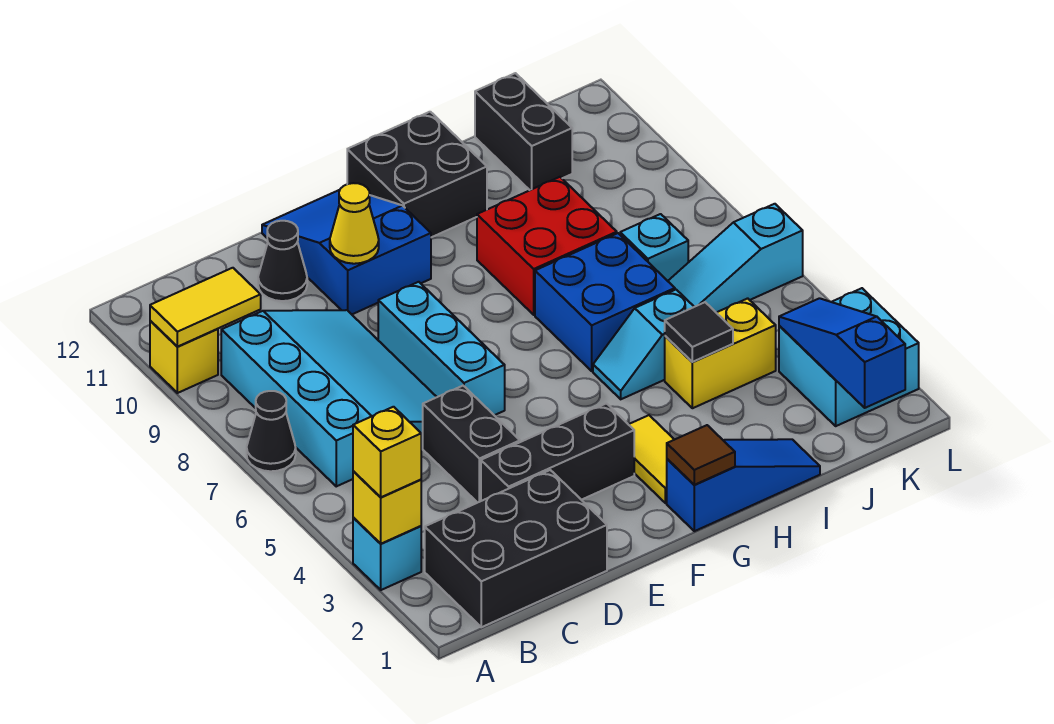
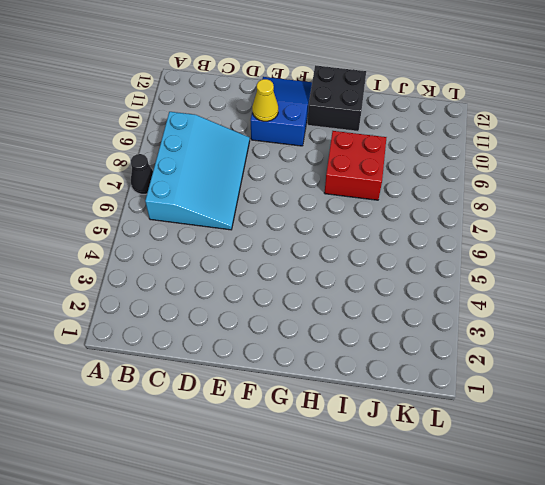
none -> cyan 1x1 brick [353,517,421,590]
none -> yellow 1x1 brick [150,321,218,393]
none -> black 2x3 brick [425,470,607,627]

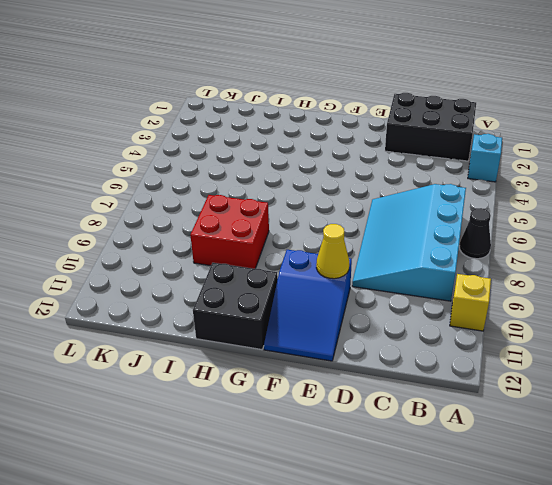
none -> black 1x3 brick [481,403,634,501]
none -> black 1x2 brick [423,386,520,503]
none -> black 1x1 cone [258,221,307,301]

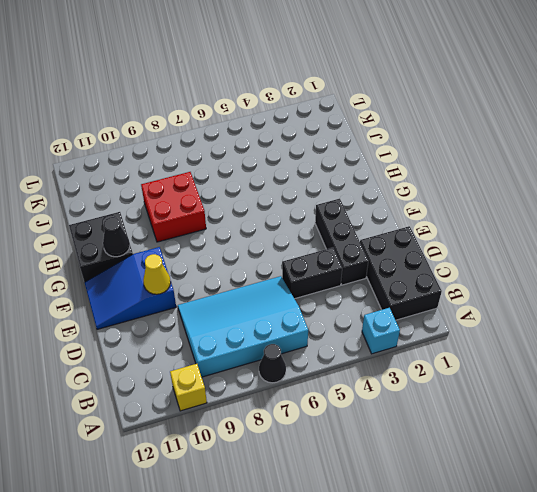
black 1x1 cone [103,217,130,257] -> black 1x1 cone moved to [258,221,307,301]
none -> cyan 1x3 brick [378,282,505,415]
none -> blue 1x3 slope [667,439,820,531]
none -> yellow 1x2 tile [628,415,674,503]

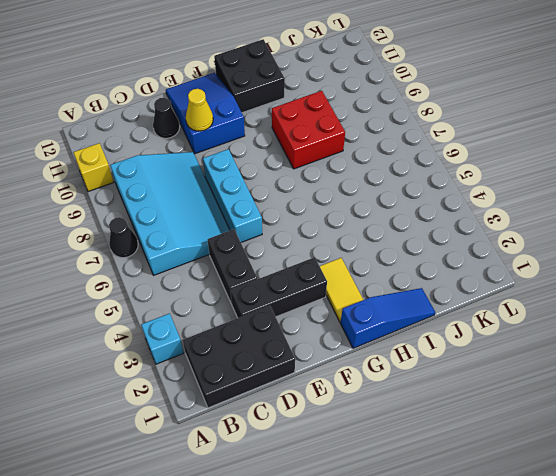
none -> cyan 1x2 slope [593,290,694,399]
none -> blue 2x2 brick [535,233,675,371]
none -> yellow 1x2 brick [665,298,776,408]

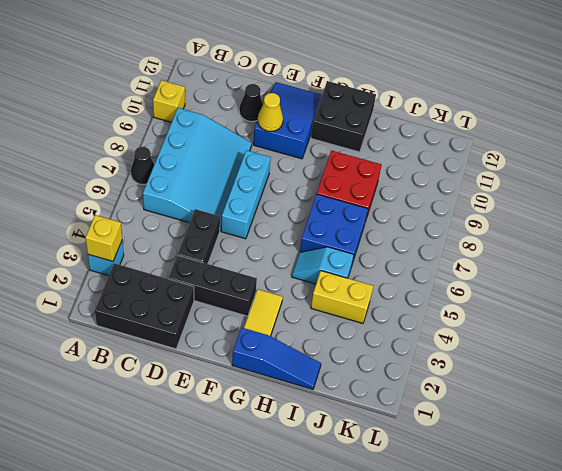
none -> cyan 1x3 slope [668,204,803,312]
none -> cyan 1x1 brick [620,214,688,281]
none -> black 1x2 brick [475,73,572,190]

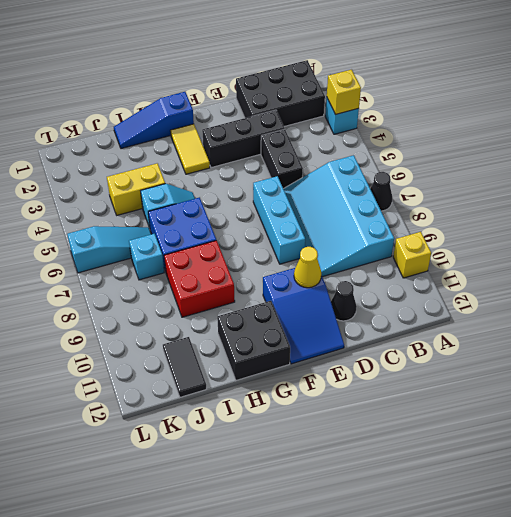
black 1x2 tile [163,337,207,397] -> black 1x2 brick [475,73,572,190]
none -> cyan 2x2 brick [779,288,919,426]
none -> yellow 1x2 tile [150,268,261,347]
none -> brown 1x1 tile [667,425,735,485]

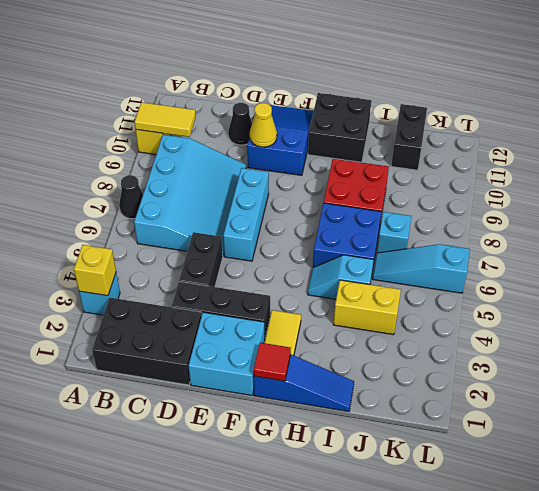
cyan 2x2 brick [189,312,265,395] -> cyan 2x2 brick moved to [779,288,919,426]
red 1x1 tile [254,343,291,381] -> brown 1x1 tile [667,425,735,485]
none -> black 1x1 tile [665,302,733,362]
none -> blue 1x3 slope [779,298,905,408]
none -> yellow 1x1 brick [353,407,421,497]

